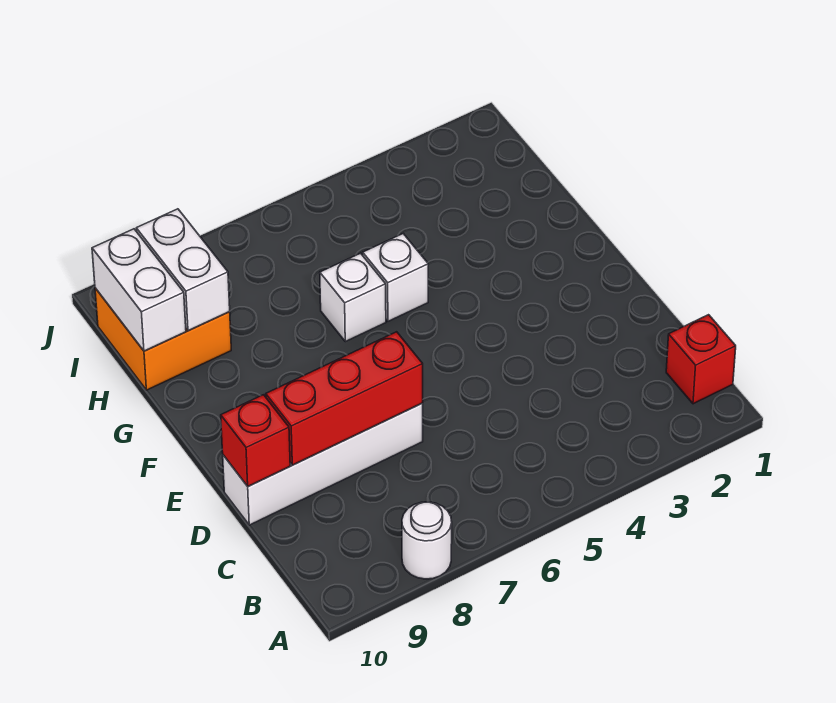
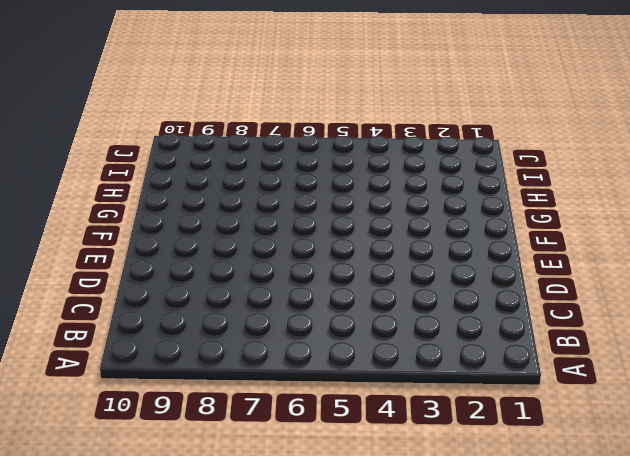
none -> white 1x1 round brick [402,502,452,579]
none -> red 1x1 brick [666,315,736,404]

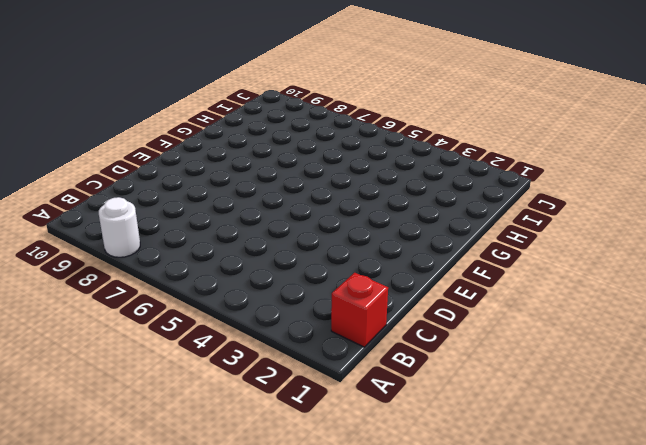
none -> white 1x4 brick [223,403,423,525]
none -> white 1x1 brick [363,234,428,321]

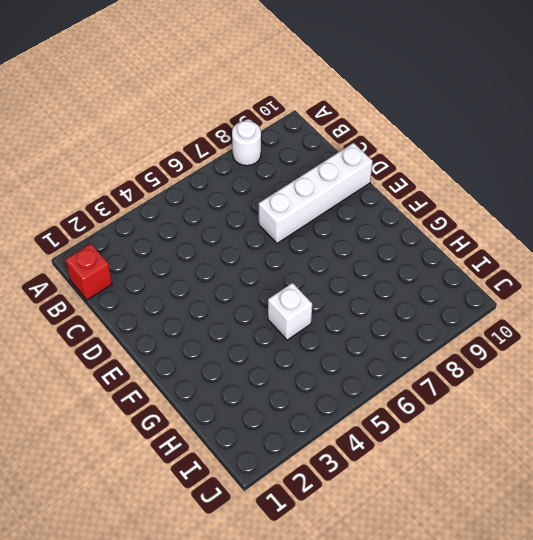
none -> white 1x1 brick [320,253,386,342]
none -> orange 2x2 brick [95,288,231,390]

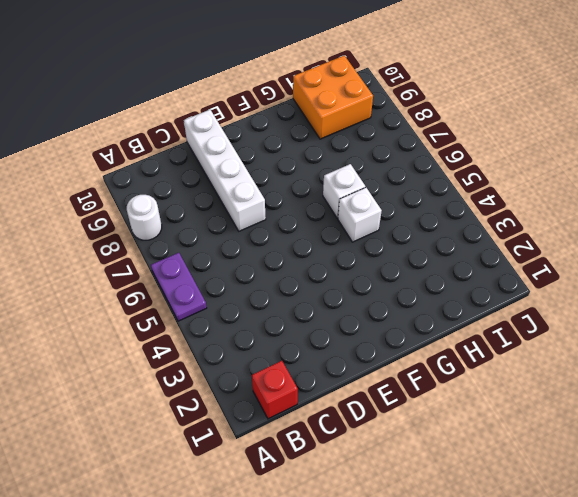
purple 1x2 plate [151,253,207,321] -> none
none -> red 1x3 brick [266,332,423,465]
none -> red 1x1 brick [221,395,290,486]

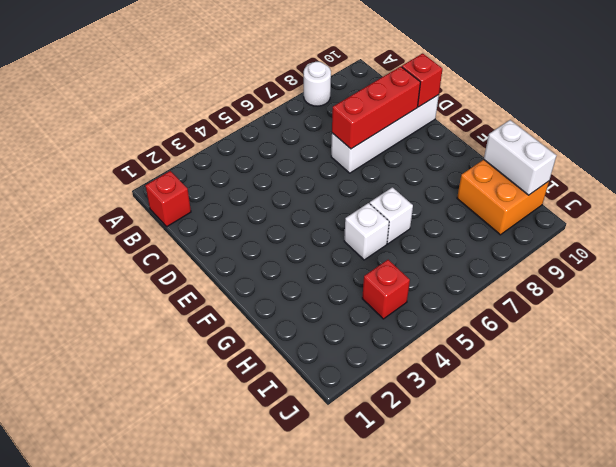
red 1x1 brick [362,260,410,319] -> none
none -> white 1x2 brick [136,209,230,331]

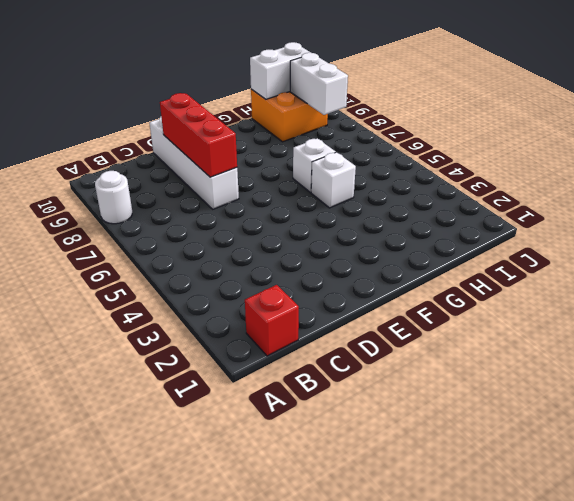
white 1x2 brick [290,53,348,115] -> white 1x2 brick turned to [136,209,230,331]
none -> red 1x1 brick [221,395,290,486]

